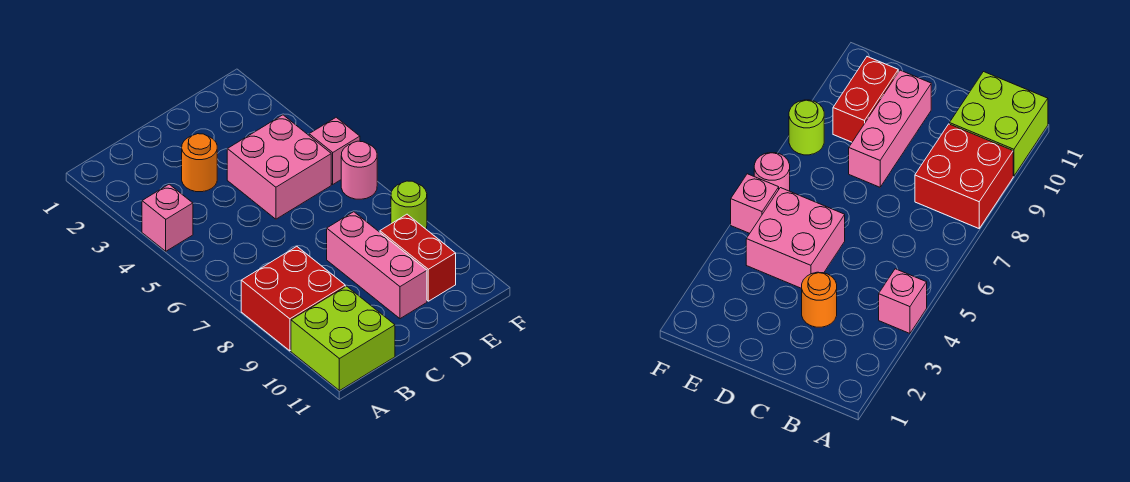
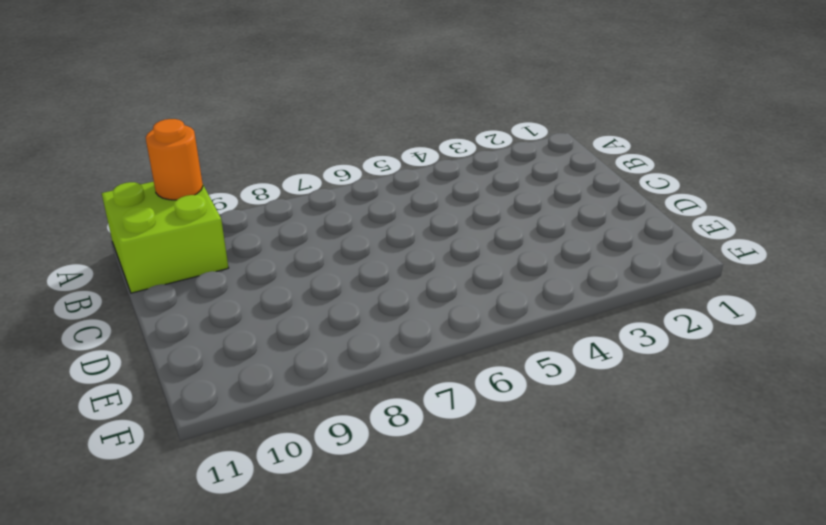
orange 1x1 round brick [146,119,203,200] -> orange 1x1 round brick moved to [182,134,217,192]
none -> pink 1x1 brick [142,184,193,251]
none -> red 2x2 brick [241,247,345,351]

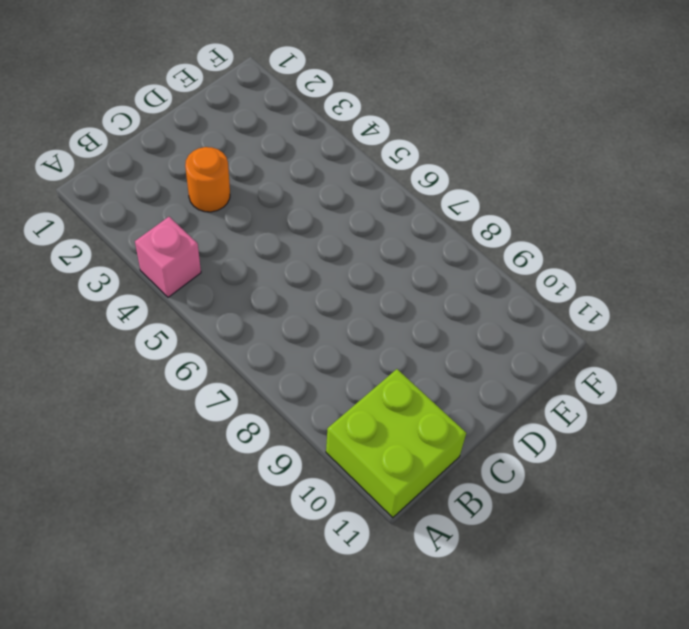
none -> red 2x2 brick [241,247,345,351]
none -> pink 2x2 brick [227,115,331,219]

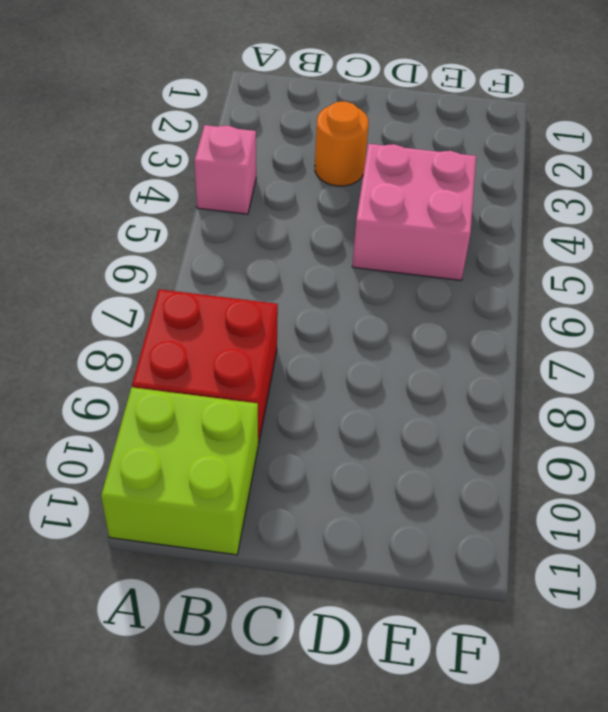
none -> pink 1x3 brick [327,212,427,319]
none -> red 1x2 brick [380,214,456,301]

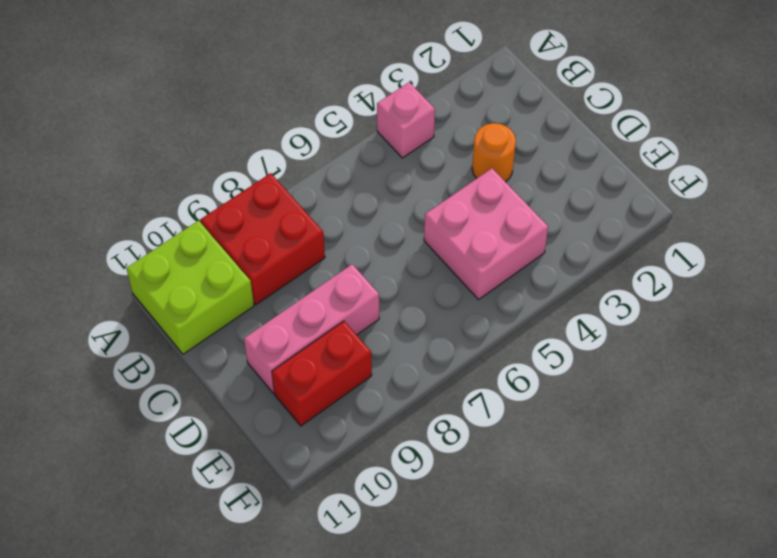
none -> pink 1x1 brick [309,117,360,184]
none -> pink 1x1 round brick [341,141,377,199]

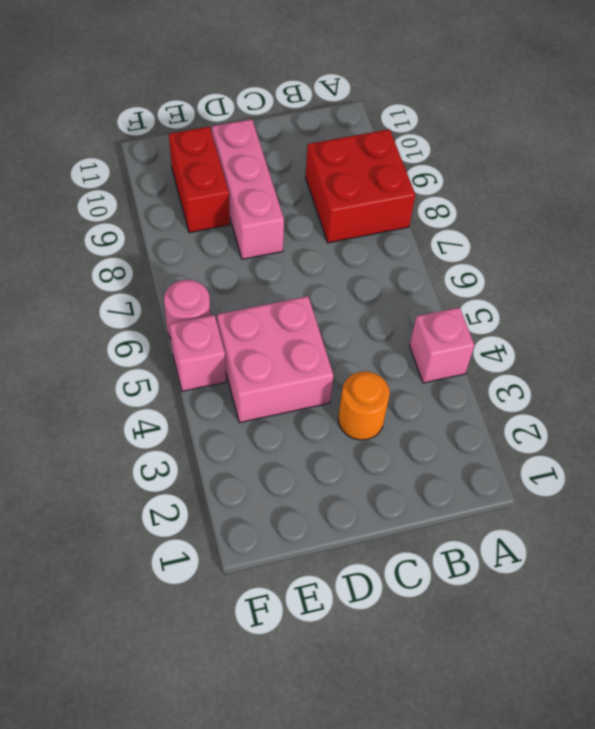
none -> lime 2x2 brick [291,286,395,391]
none -> lime 1x1 round brick [391,181,427,229]

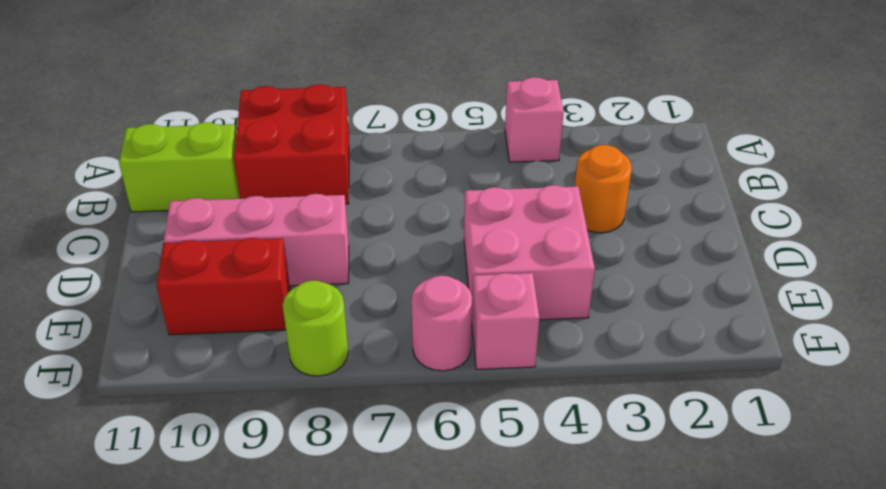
lime 1x2 brick [119,122,240,212] -> lime 2x2 brick [291,286,395,391]

